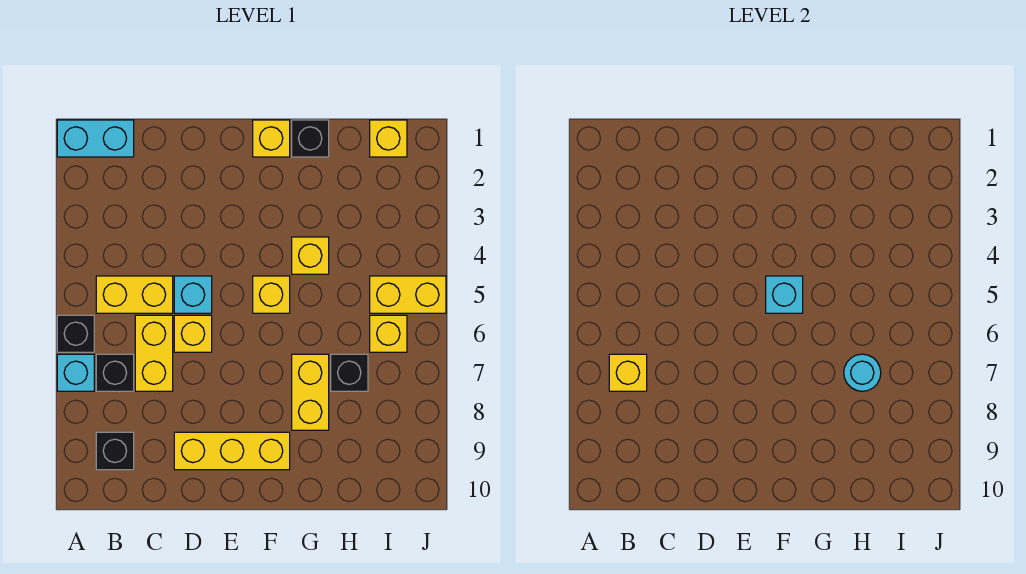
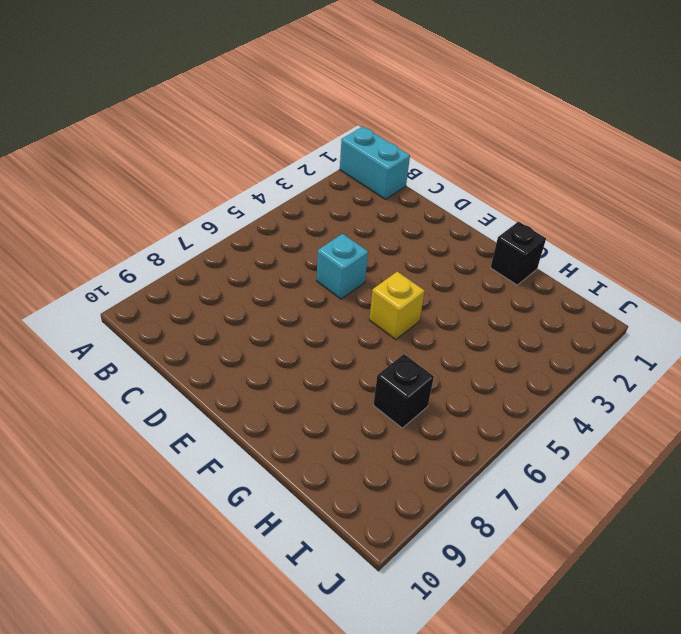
none -> black 1x1 brick [57,315,94,352]
none -> cyan 1x1 brick [57,354,94,391]
none -> yellow 1x2 brick [96,276,173,313]

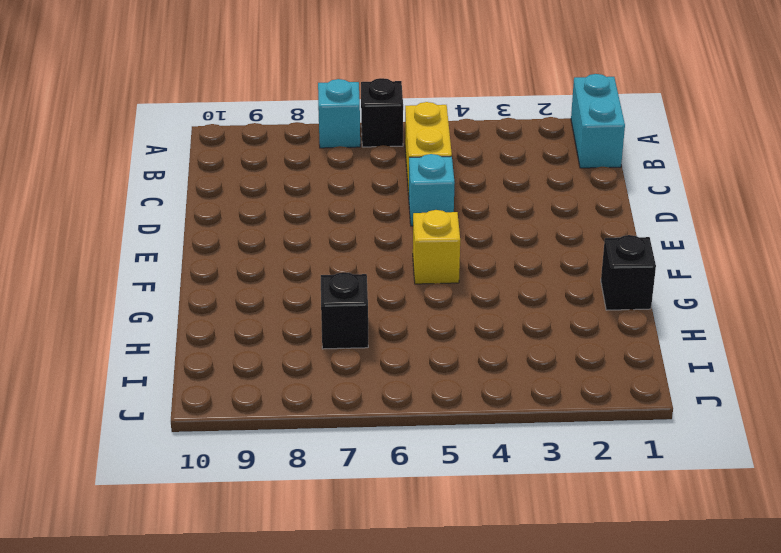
none -> black 1x1 brick [96,354,134,391]
none -> black 1x1 brick [96,432,134,470]
none -> yellow 1x2 brick [135,315,173,391]

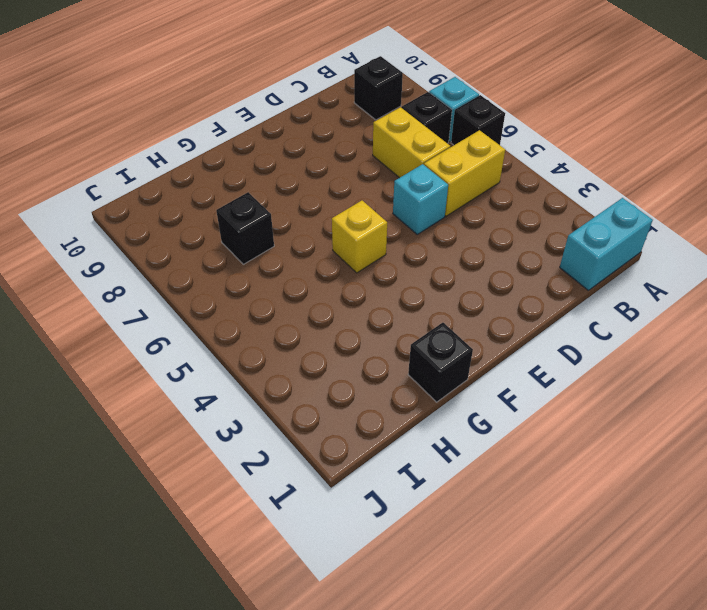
none -> yellow 1x1 brick [174,315,212,352]
none -> yellow 1x3 brick [174,432,290,470]
none -> yellow 1x1 brick [253,120,290,157]

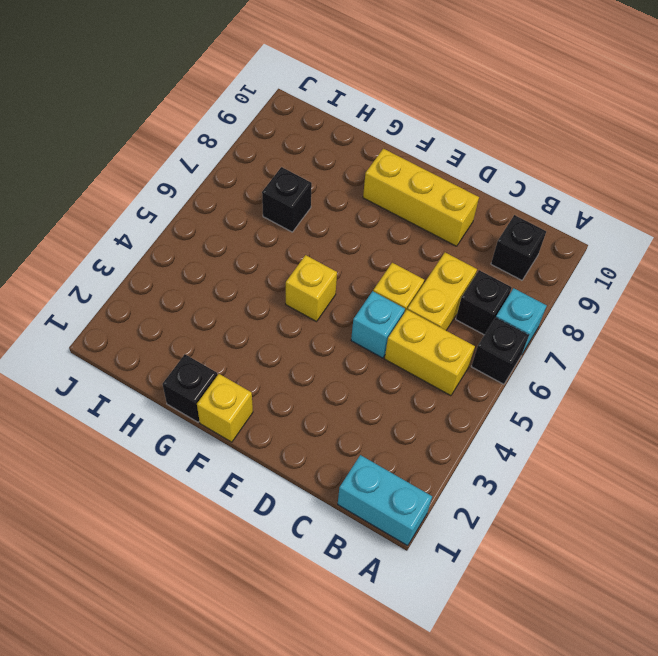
none -> yellow 1x1 brick [292,237,329,274]
none -> yellow 1x2 brick [292,354,329,430]
none -> yellow 1x1 brick [370,120,407,157]

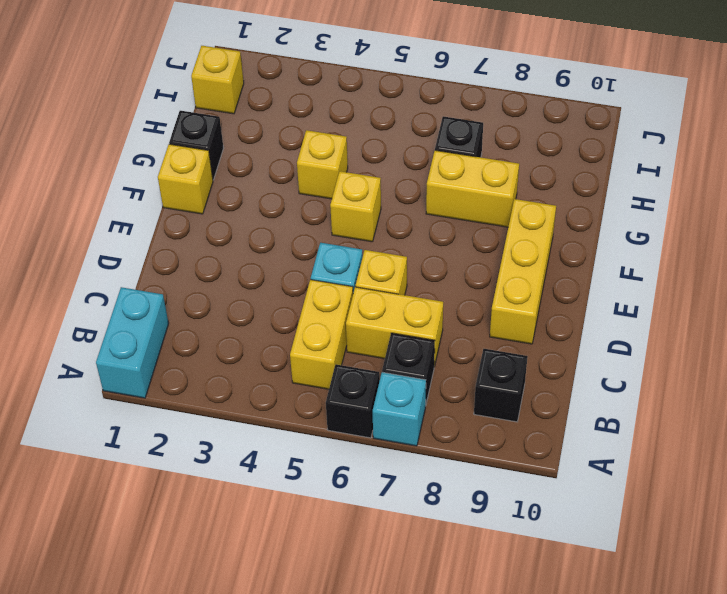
none -> yellow 1x2 brick [370,276,446,313]
none -> yellow 1x1 brick [370,315,407,352]
none -> yellow 1x1 brick [609,354,647,391]

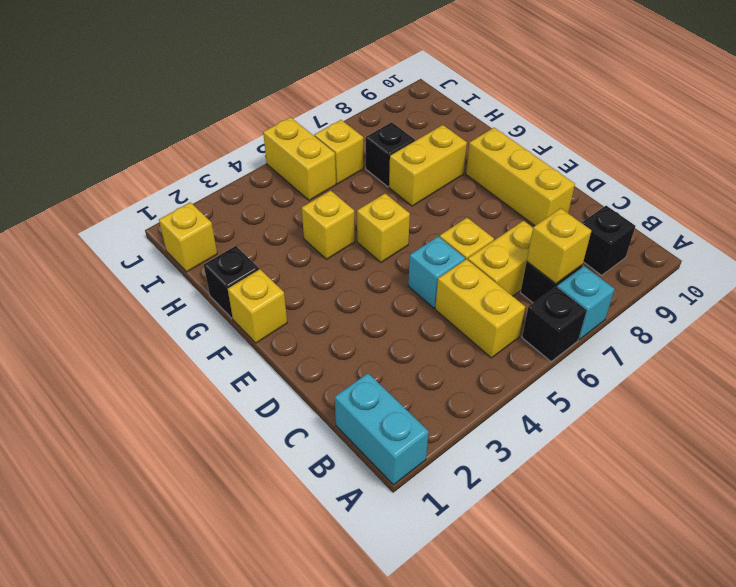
none -> cyan 1x1 brick [766,276,803,313]
none -> cyan 1x1 round brick [844,354,881,391]

